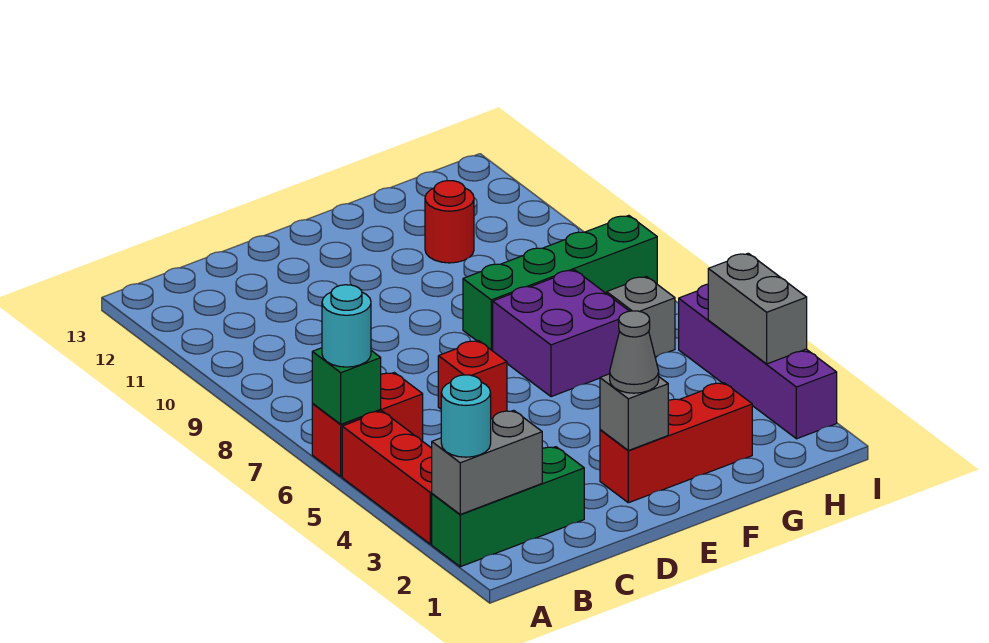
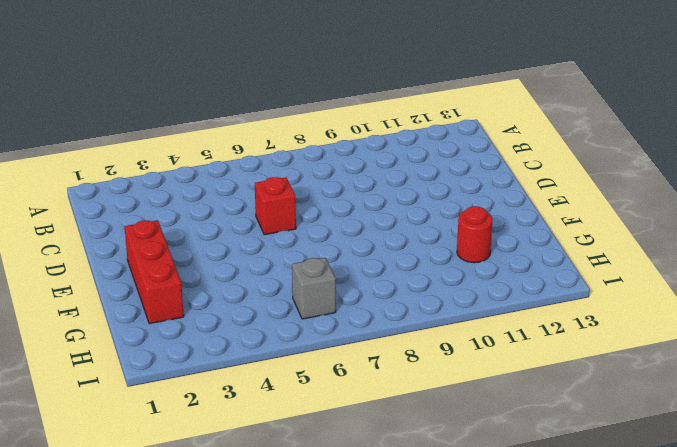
none -> green 1x3 brick [432,447,584,567]
none -> red 1x3 brick [342,411,432,544]
none -> red 1x2 brick [312,372,423,476]

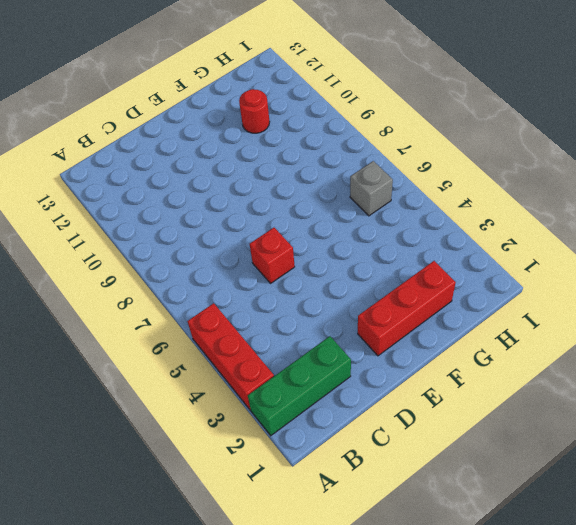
none -> red 1x2 brick [312,372,423,476]
none -> purple 2x2 brick [493,270,629,397]
none -> green 1x4 brick [463,215,657,351]

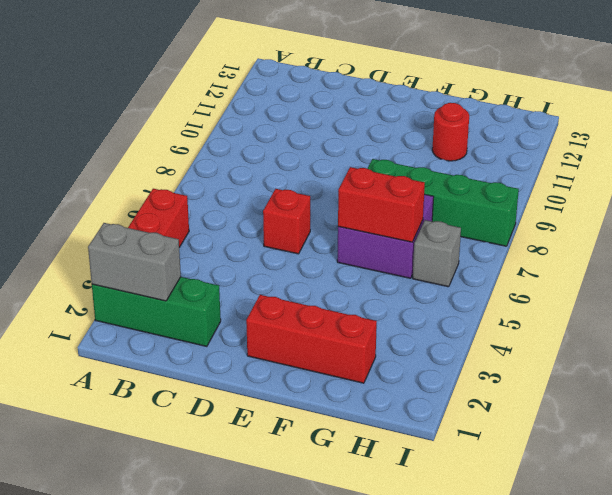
red 1x2 brick [338,167,425,242] -> red 1x2 brick moved to [312,372,423,476]
none -> purple 1x4 brick [679,284,837,439]
none -> green 1x1 brick [312,348,381,424]
none -> grey 1x1 brick [600,374,668,450]

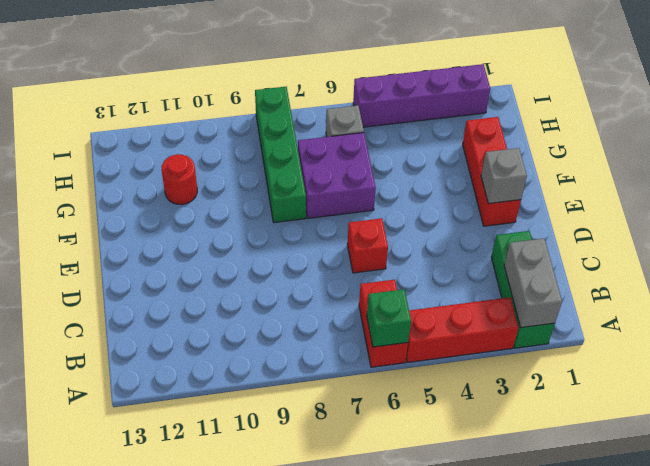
none -> grey 1x2 brick [708,253,807,364]
none -> cyan 1x1 round brick [441,375,491,457]
none -> cyan 1x1 round brick [322,285,371,367]

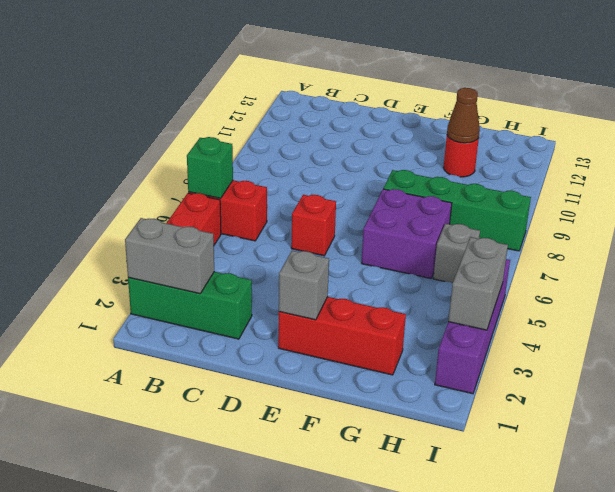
brown 1x1 cone [447,88,480,143] -> none
none -> cyan 1x1 round brick [441,375,491,457]
none -> cyan 1x1 round brick [322,285,371,367]
none -> grey 1x1 cone [610,311,659,393]

